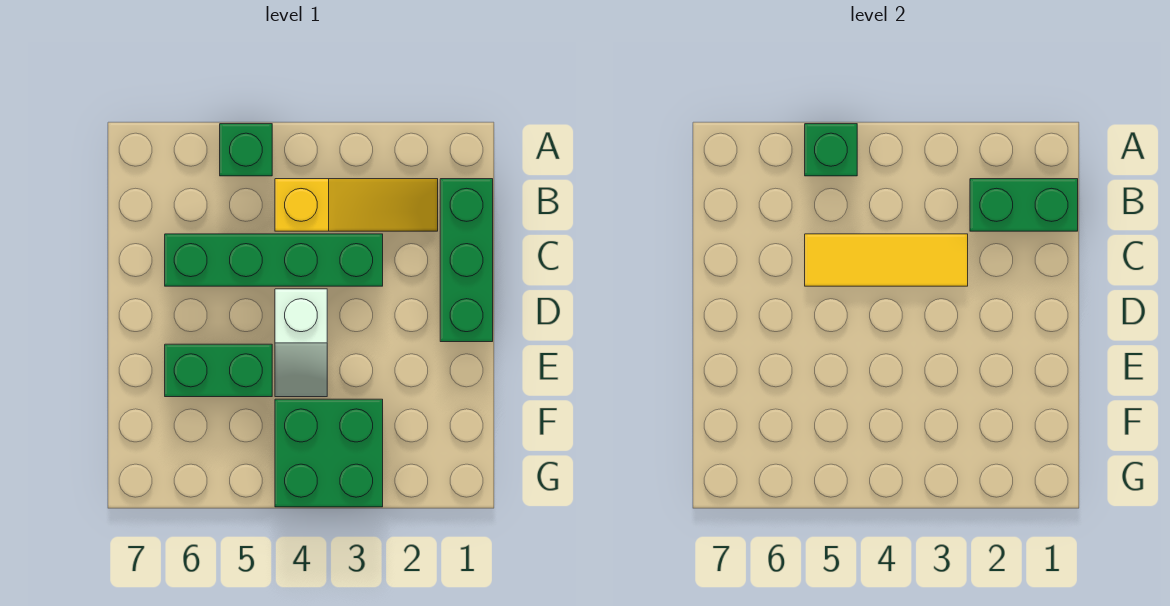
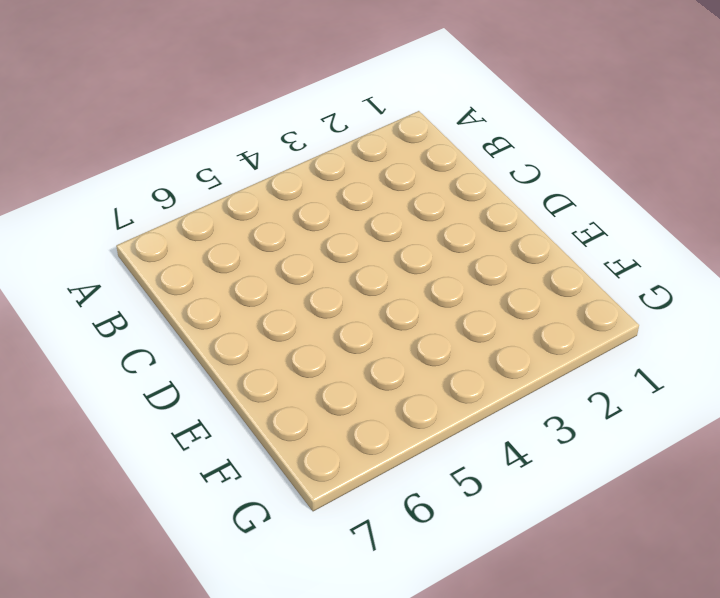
none -> green 1x1 brick [220,124,272,176]
none -> green 1x3 brick [440,179,493,342]

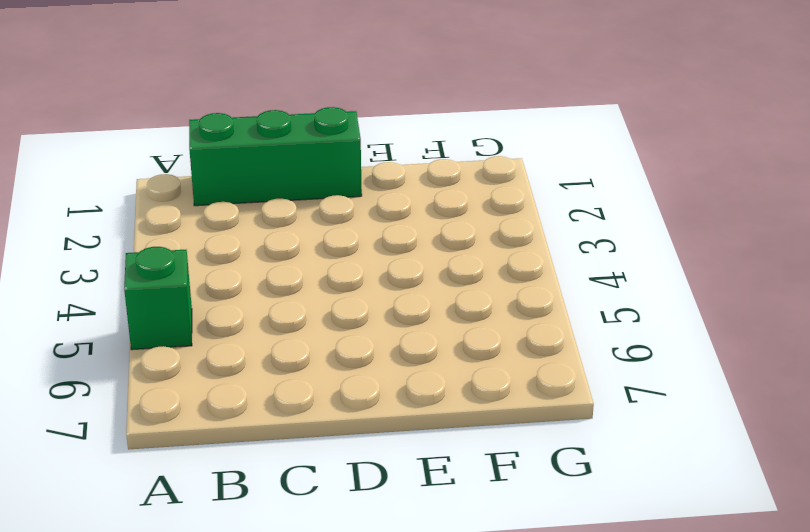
none -> yellow 1x3 slope [275,179,438,231]
none -> green 1x4 brick [165,234,383,286]

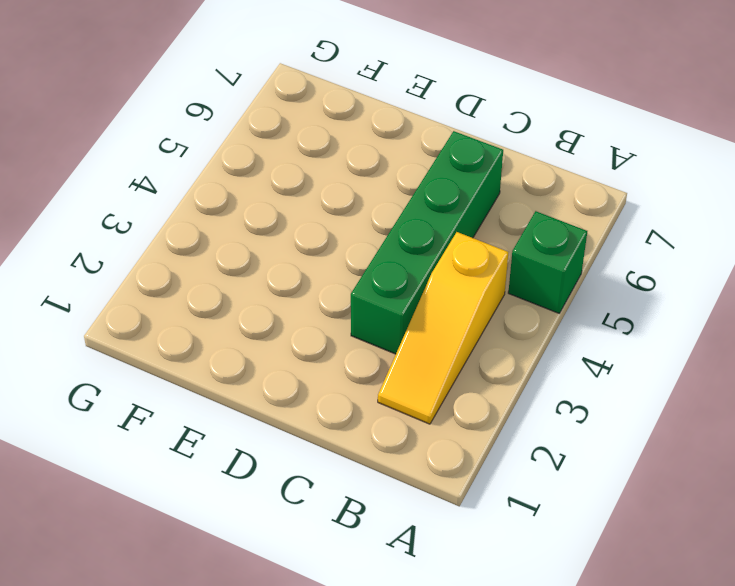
none -> green 1x3 brick [440,179,493,342]
none -> white 1x2 slope [275,289,327,397]

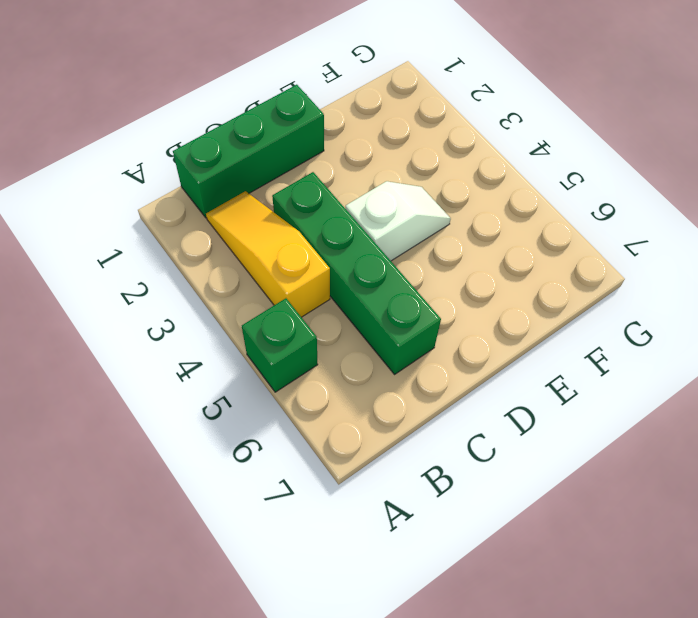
none -> green 1x2 brick [165,344,272,397]
none -> green 2x2 brick [275,399,383,507]

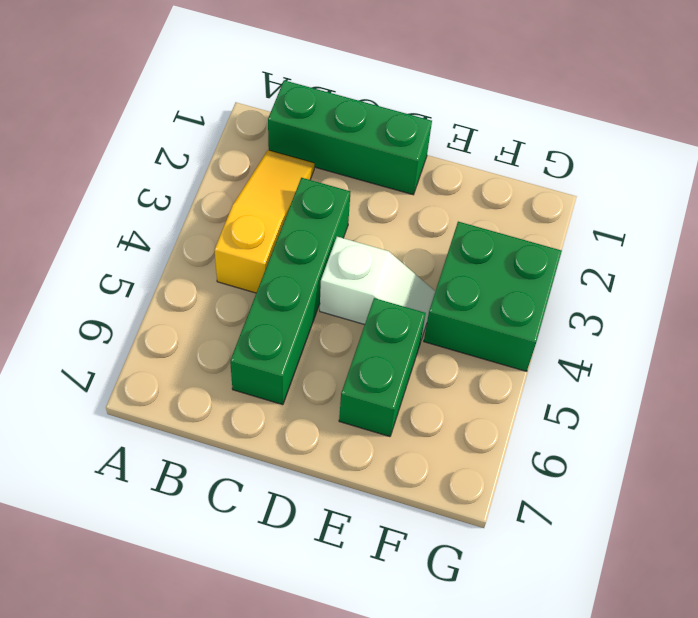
none -> green 1x1 brick [220,124,272,176]
none -> green 1x1 brick [805,124,857,176]

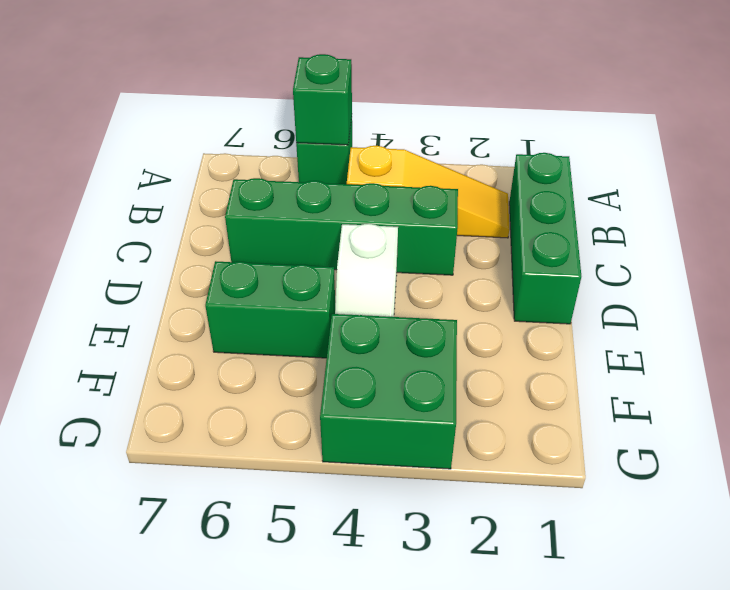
none -> green 1x2 brick [970,179,1078,231]
none -> yellow 1x3 tile [805,234,968,286]

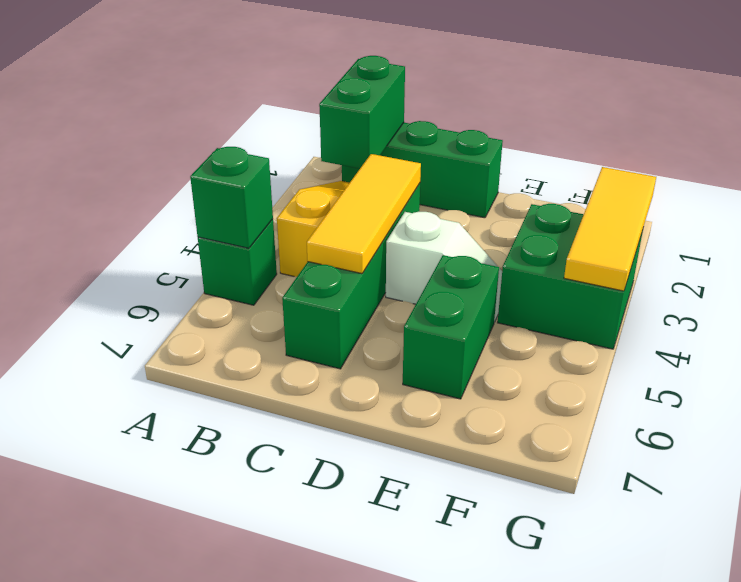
yellow 1x3 tile [564,167,656,291] -> none

